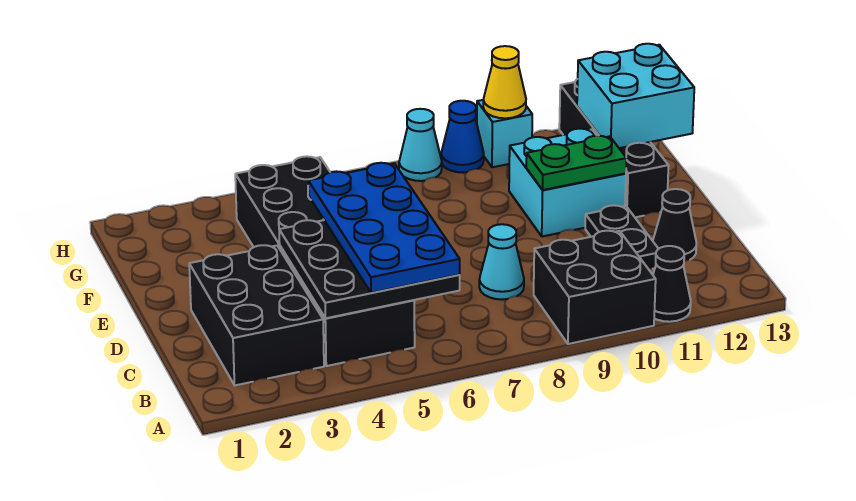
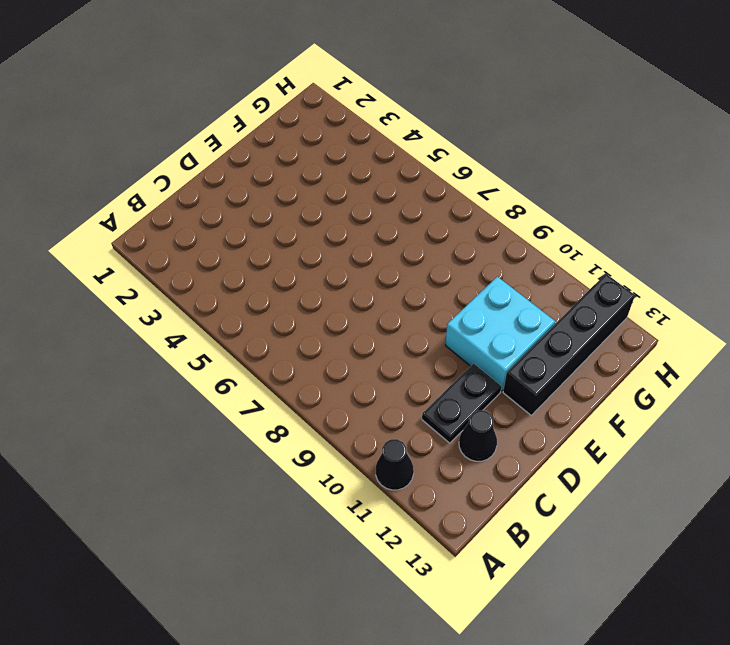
none -> black 2x2 brick [534,231,656,344]
none -> black 2x3 brick [189,245,324,385]
none -> black 2x6 brick [235,156,415,366]

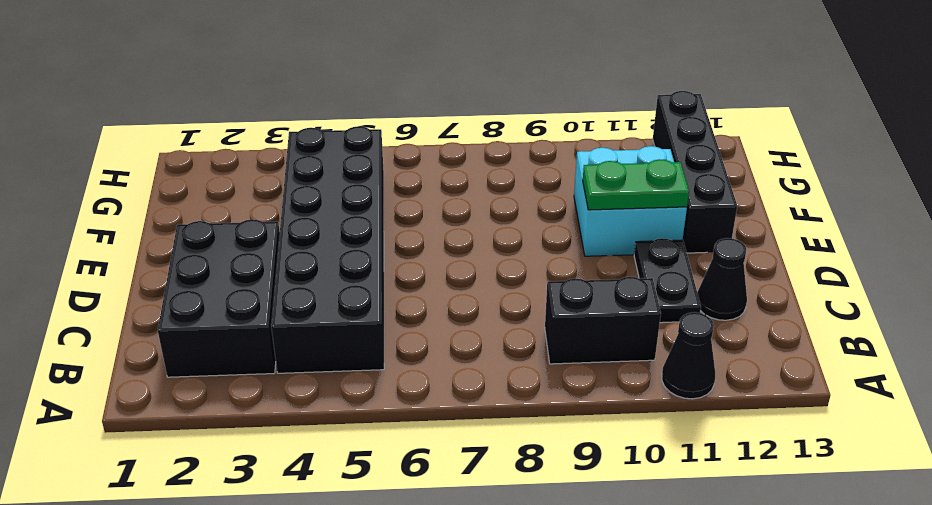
black 1x2 brick [545,277,661,364] -> black 2x2 brick [534,231,656,344]
none -> cyan 1x1 cone [479,224,524,299]
none -> cyan 1x1 cone [399,109,442,181]
none -> blue 1x1 cone [441,101,484,173]

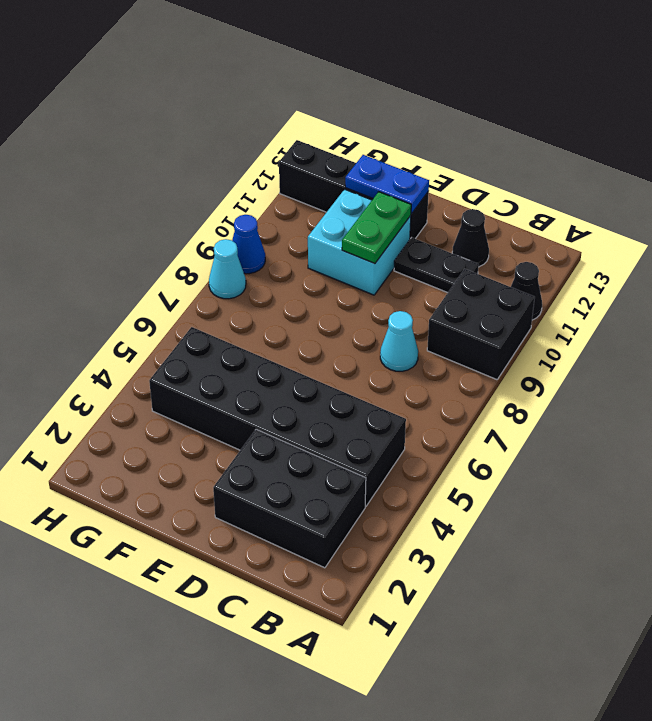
blue 1x2 plate [345,155,429,214] -> cyan 2x2 brick [577,44,694,148]
none -> cyan 1x1 brick [477,100,532,167]
none -> black 3x3 plate [279,220,460,318]
none -> yellow 1x1 cone [483,46,526,118]

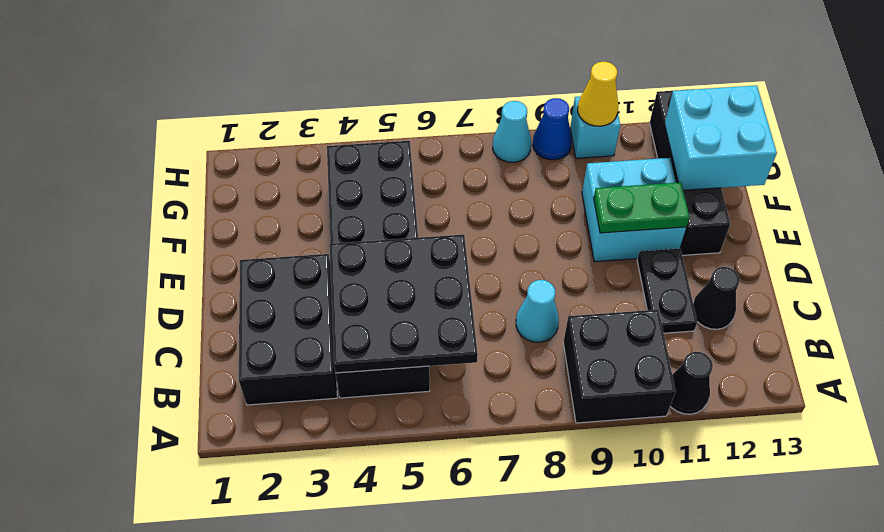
none -> blue 2x4 plate [308,163,460,293]

